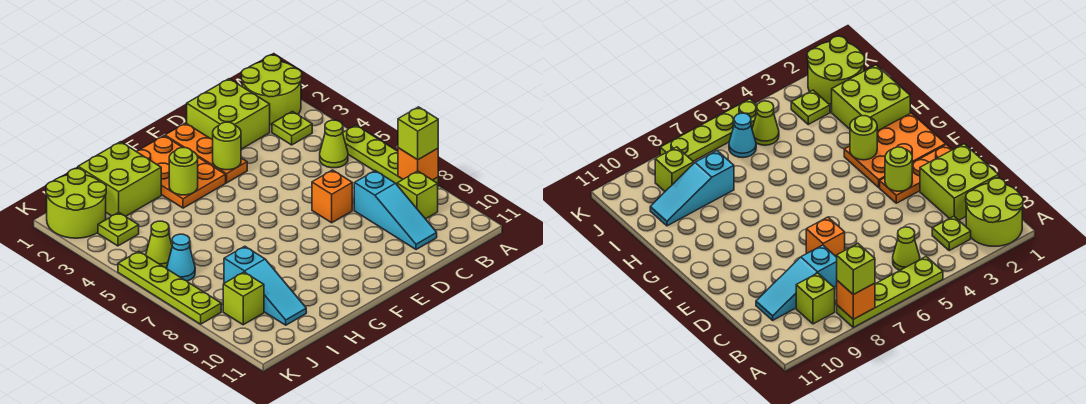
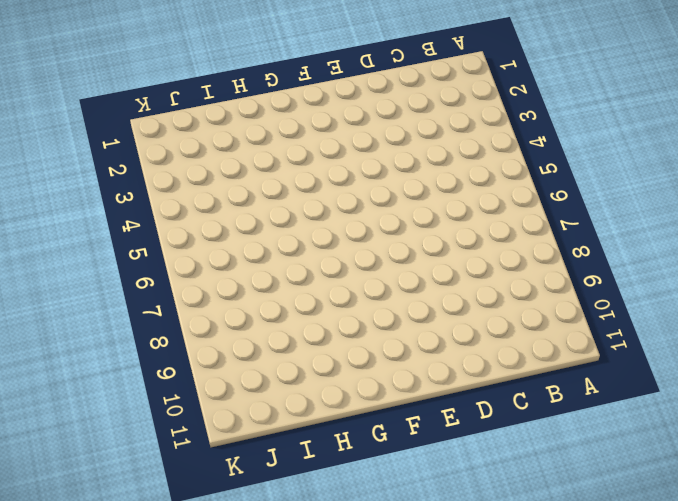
none -> lime 2x2 round brick [242,55,302,125]
none -> lime 1x4 plate [343,125,438,184]
none -> lime 1x1 plate [272,112,312,145]

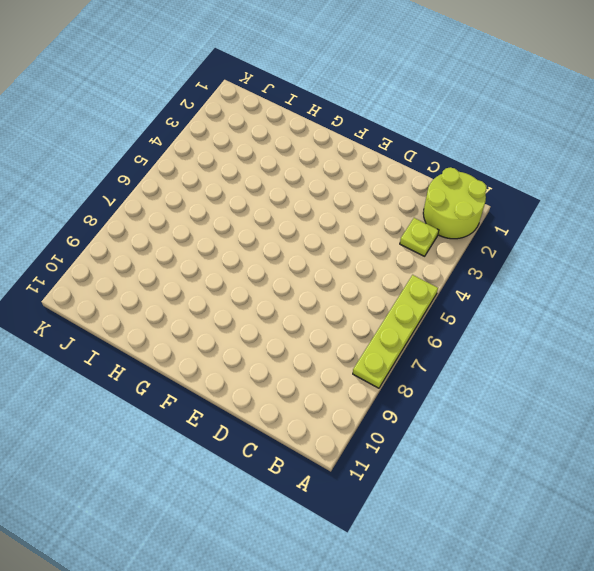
none -> lime 1x1 cone [320,120,348,168]
none -> lime 1x1 brick [397,171,438,219]
none -> lime 2x2 brick [187,79,270,149]

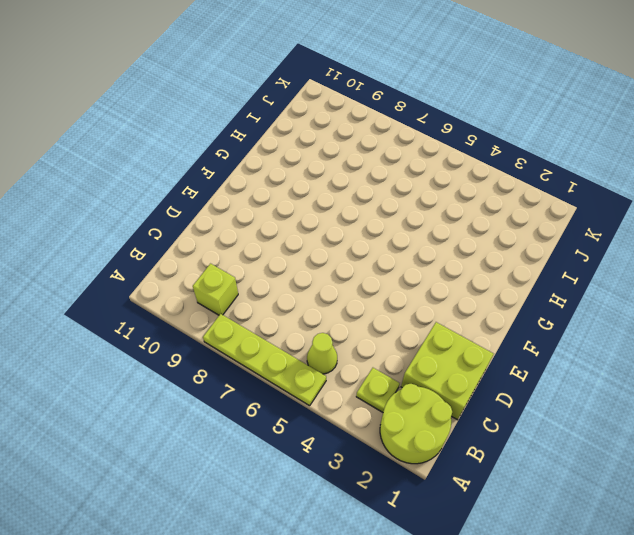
none -> cyan 1x3 slope [354,171,437,250]
none -> orange 1x1 brick [312,170,352,223]
none -> orange 1x3 plate [165,123,247,183]

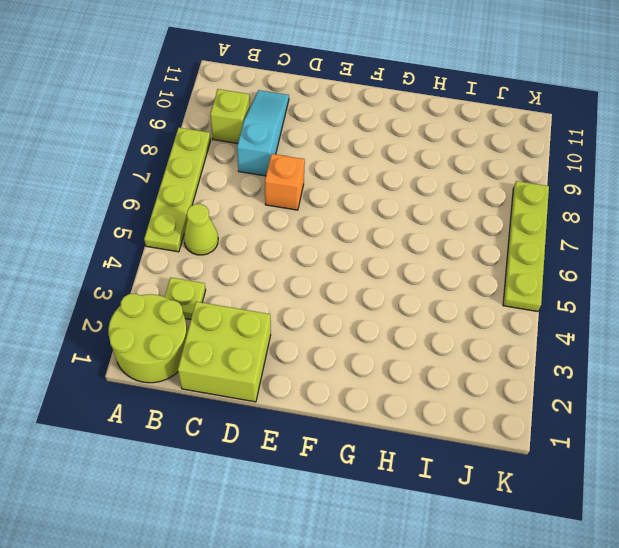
none -> orange 1x3 plate [165,123,247,183]
none -> orange 2x3 plate [136,136,226,208]
none -> lime 2x2 brick [78,142,161,216]

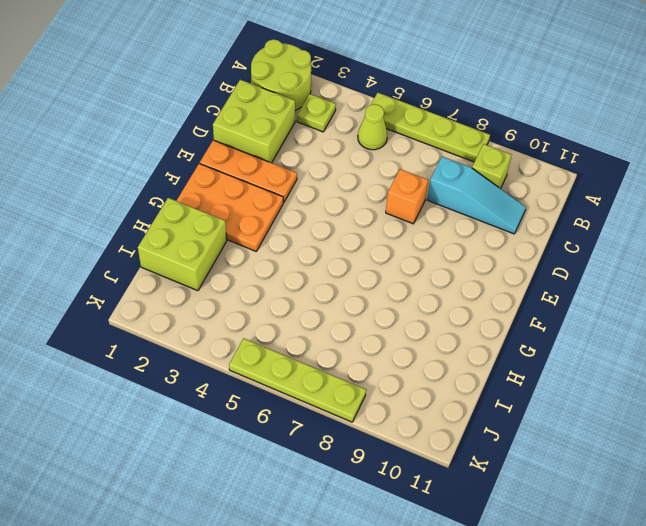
none -> cyan 1x3 slope [224,246,306,325]
none -> lime 2x2 round brick [46,169,106,238]
none -> lime 1x1 plate [98,212,139,246]

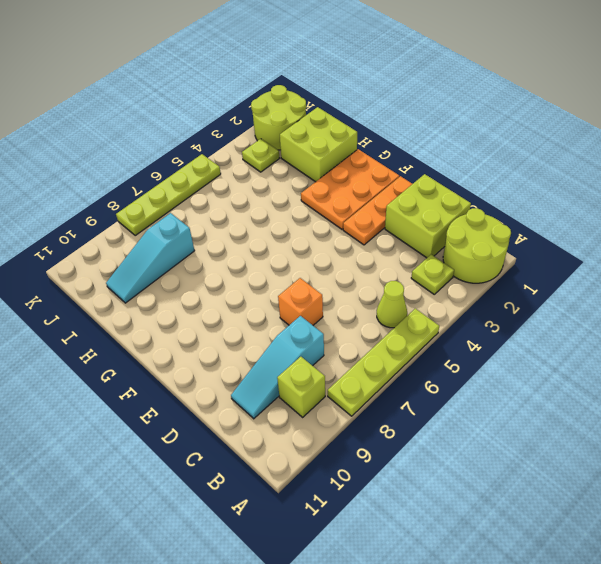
none -> lime 1x1 cone [146,221,172,268]
none -> cyan 1x1 cone [167,234,195,281]
none -> lime 1x1 brick [223,272,264,325]

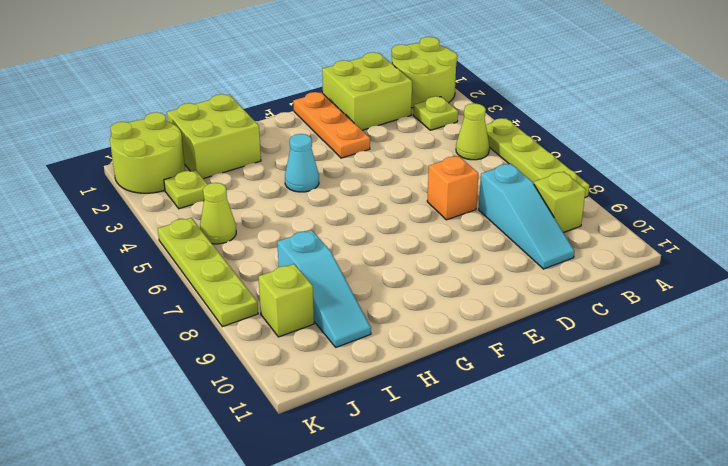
cyan 1x1 cone [285,134,319,192] -> cyan 1x1 cone moved to [167,234,195,281]
none -> orange 2x3 plate [136,136,226,208]
none -> orange 1x1 brick [398,148,438,180]
none -> lime 1x1 round brick [213,122,241,170]

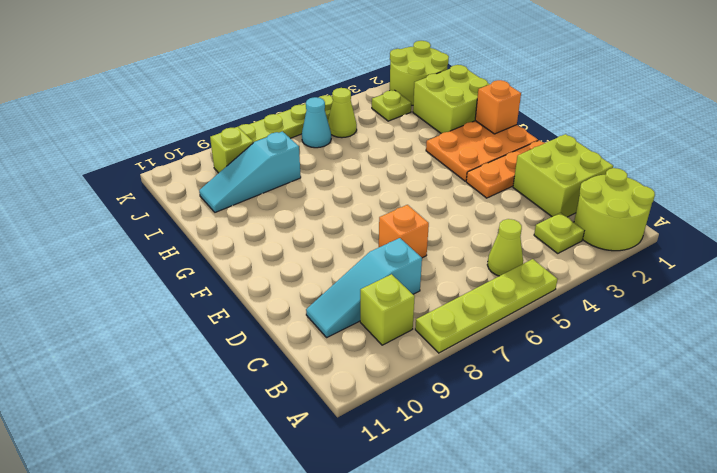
orange 1x1 brick [475,80,521,134] -> orange 1x1 brick moved to [398,148,438,180]
none -> lime 1x1 round brick [213,122,241,170]
none -> lime 1x1 round brick [169,148,198,195]
none -> lime 1x1 brick [398,107,438,160]

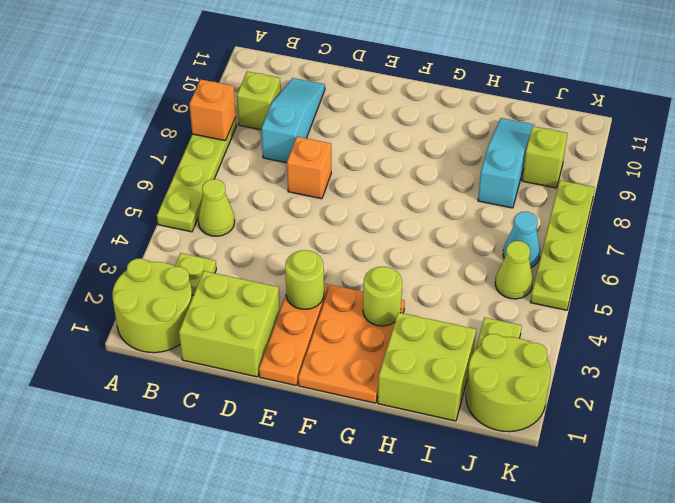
none -> lime 1x1 brick [398,107,438,160]

